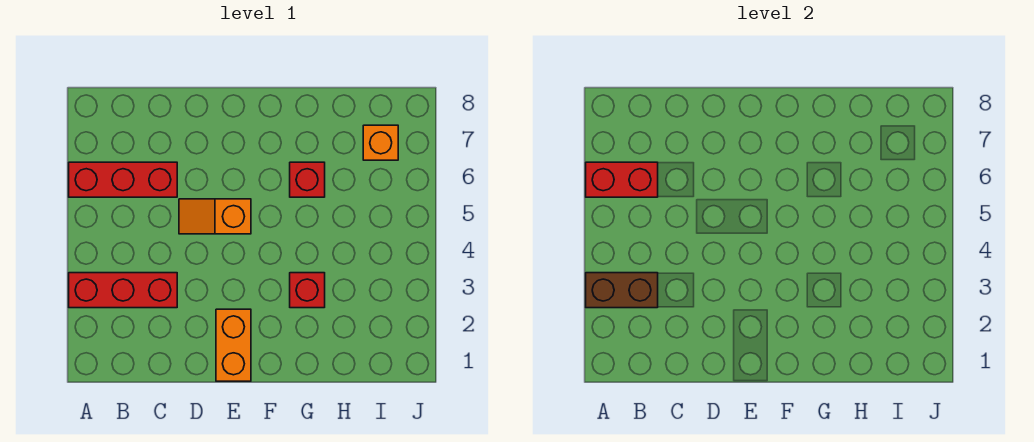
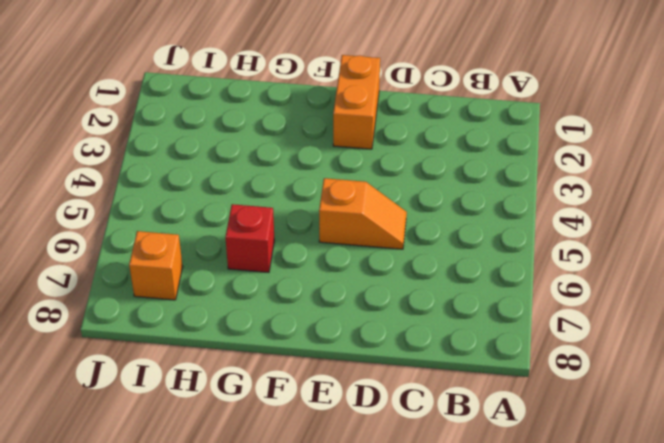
none -> red 1x3 brick [69,273,177,308]
none -> red 1x3 brick [69,162,177,197]

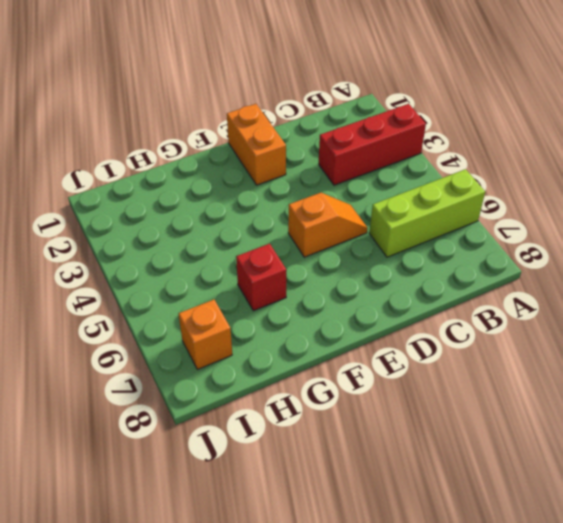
lime 1x3 brick [369,169,485,257] -> red 1x3 brick [69,162,177,197]
none -> red 1x1 brick [290,273,325,308]
none -> brown 1x2 brick [586,273,658,308]

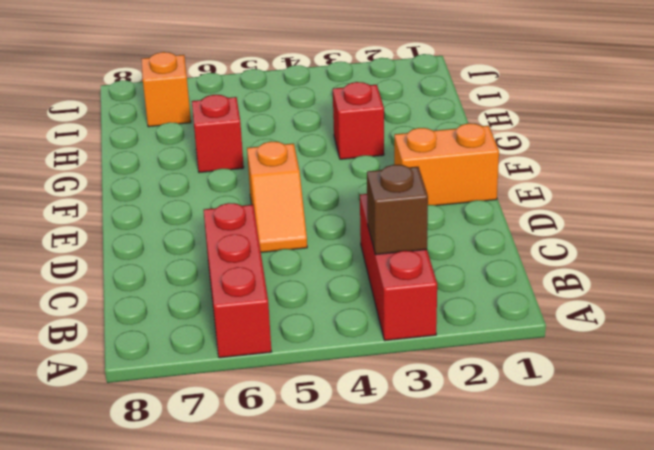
brown 1x1 brick [367,165,428,255] -> brown 1x2 brick [586,273,658,308]
none -> red 1x2 brick [586,162,658,197]

